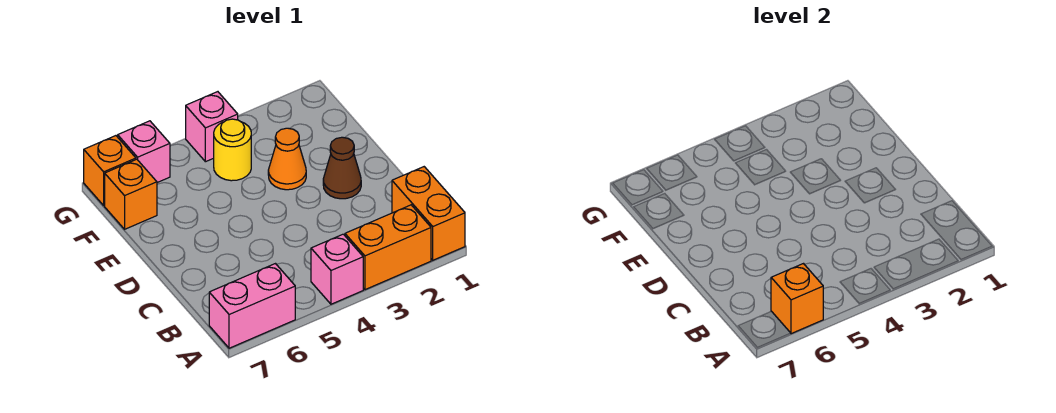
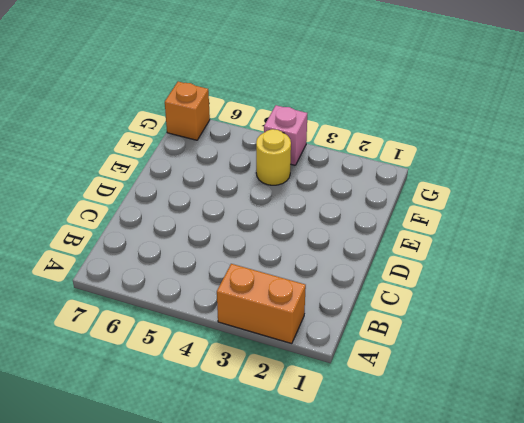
none -> orange 1x2 brick [392,167,465,260]
none -> pink 1x1 brick [311,234,363,304]
none -> pink 1x2 brick [209,264,295,348]

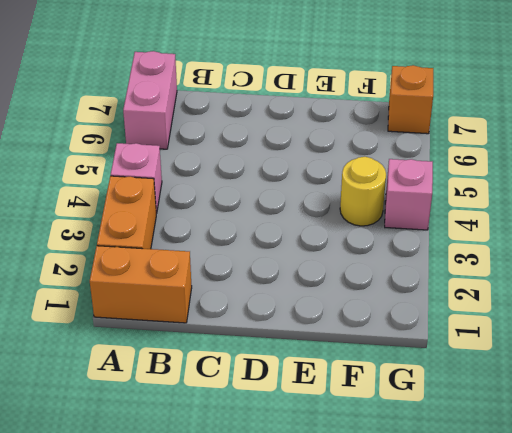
none -> brown 1x1 cone [323,137,361,199]
none -> orange 1x1 cone [268,128,306,190]
none -> orange 1x1 brick [105,159,157,229]

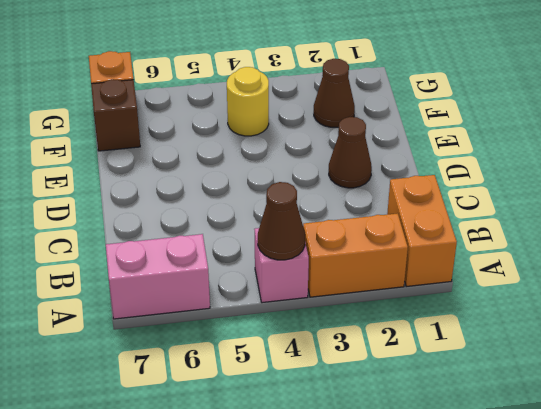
brown 1x1 cone [258,182,305,260] -> none
brown 1x1 cone [314,59,355,127] -> none
brown 1x1 brick [91,79,140,151] -> orange 1x1 brick [105,159,157,229]
none -> orange 1x1 cone [268,128,306,190]
none -> pink 1x1 brick [186,92,238,162]
none -> pink 1x1 brick [118,121,170,183]

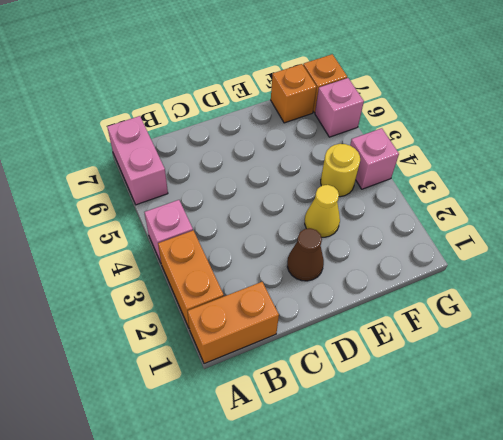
yellow 1x1 cone [305,185,340,237] -> orange 1x1 cone [268,128,306,190]
none -> orange 1x1 brick [771,264,823,334]

